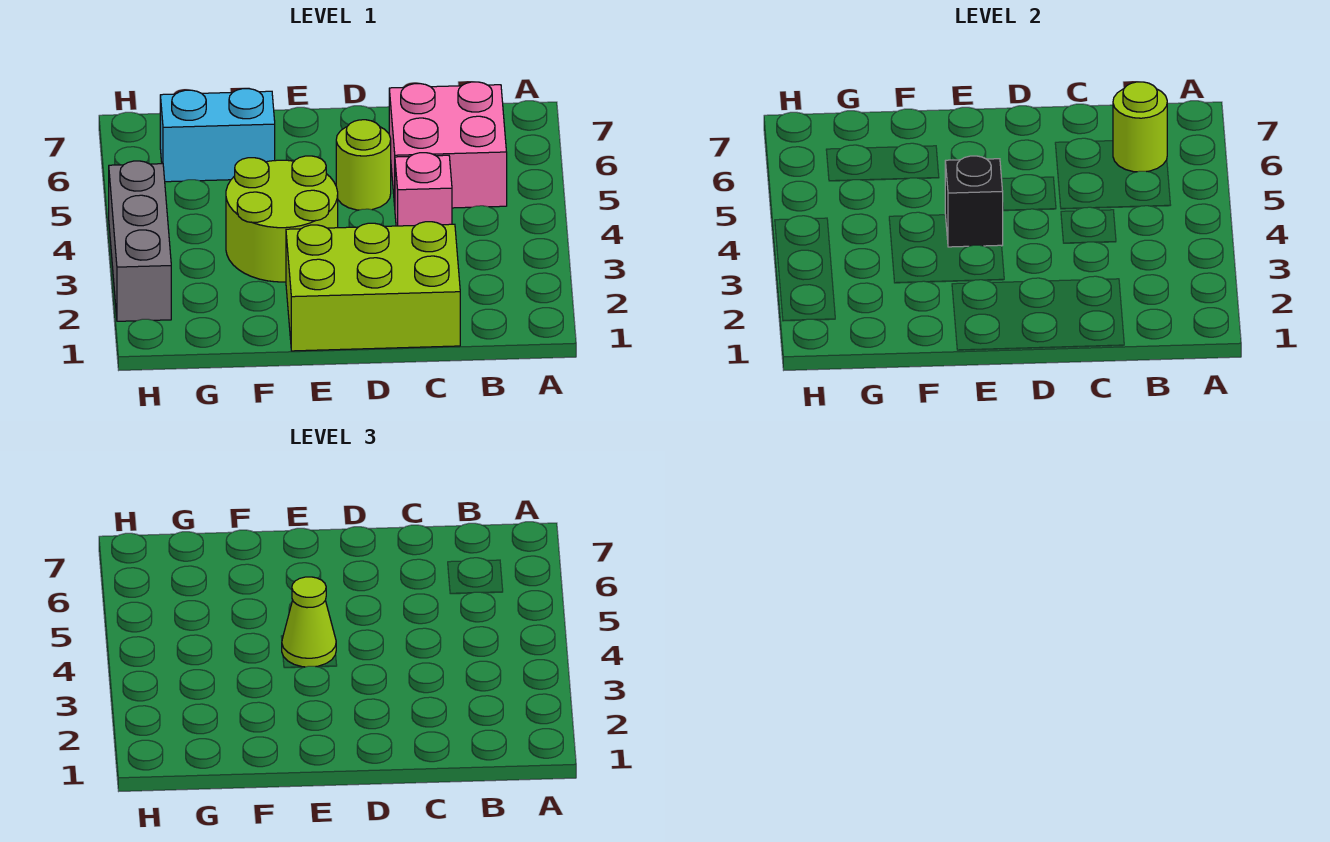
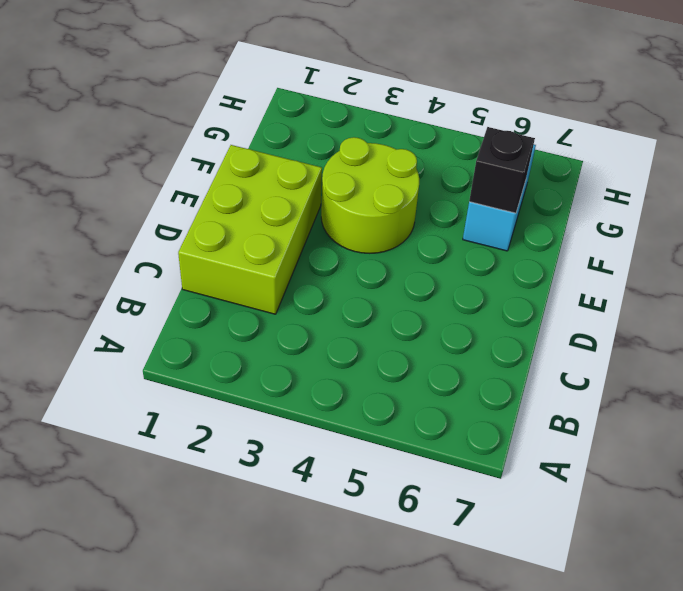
black 1x1 brick [469,127,535,213] -> black 1x1 brick moved to [945,156,1003,247]
none -> pink 2x2 brick [389,82,507,208]
none -> pink 1x1 brick [395,153,452,226]

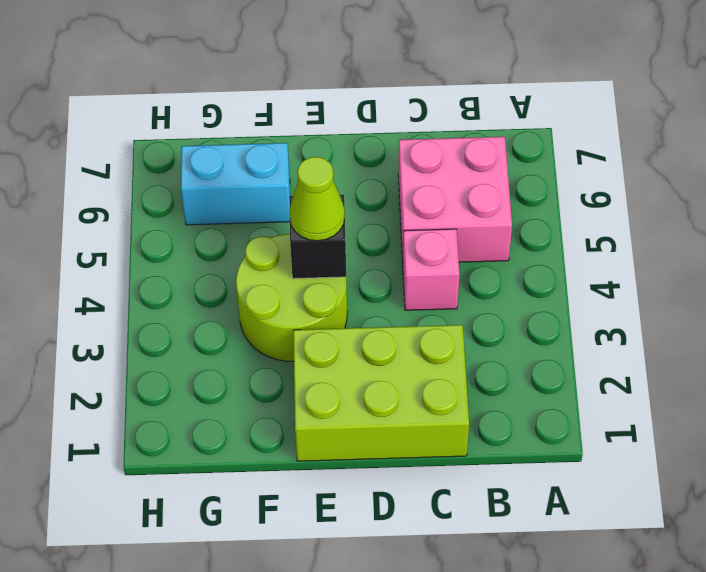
none -> lime 1x1 round brick [336,120,391,210]
none -> grey 1x3 brick [109,161,171,321]

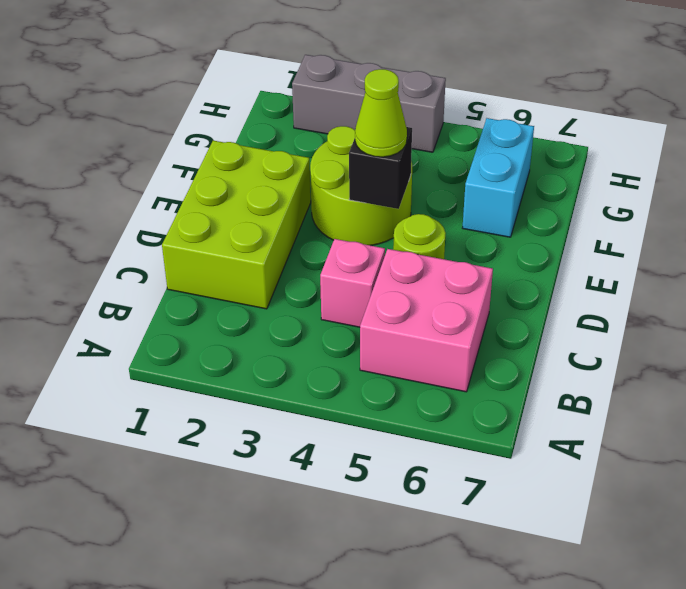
none -> lime 1x1 round brick [1113,82,1167,172]

